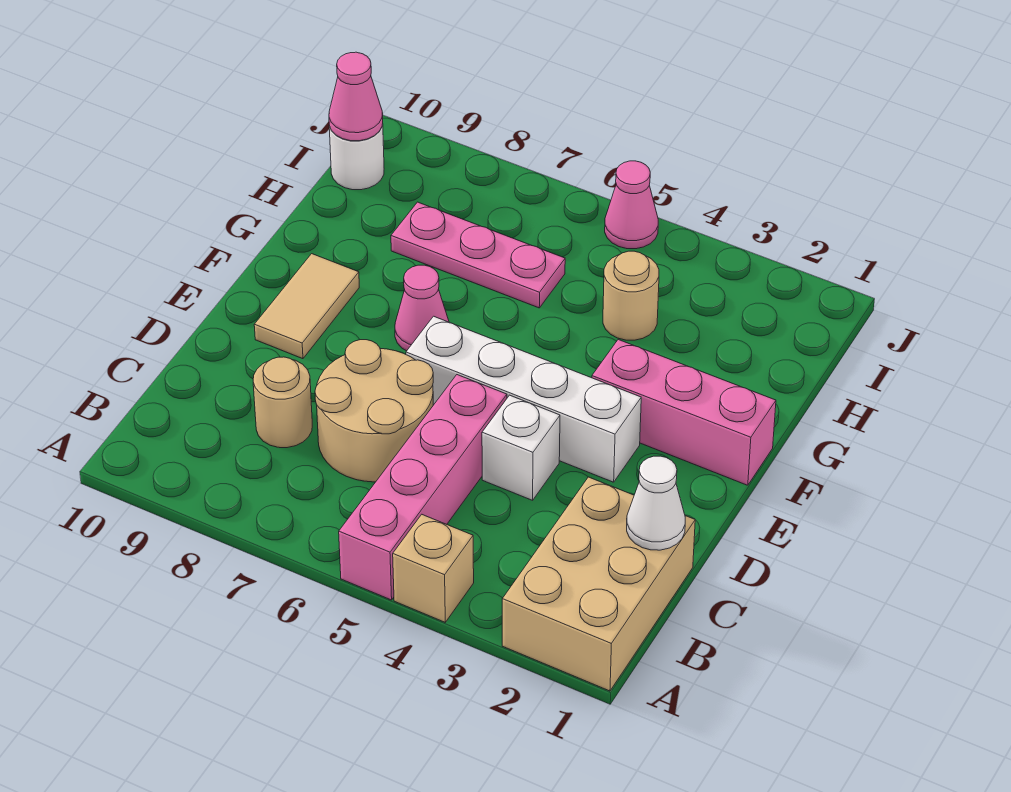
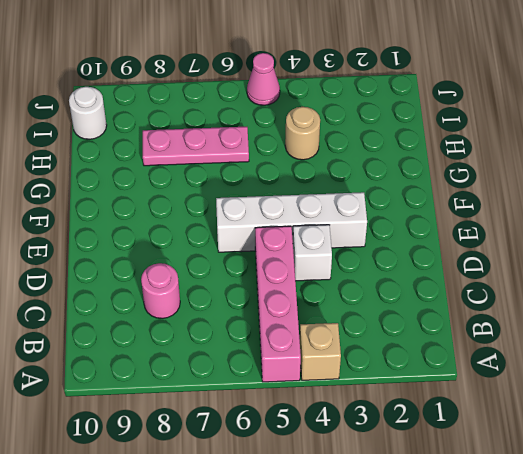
pink 1x1 round brick [141,263,180,319] -> tan 1x1 round brick [253,357,312,448]
none -> tan 2x3 brick [502,477,695,691]
none -> tan 2x2 round brick [315,340,433,482]
none -> tan 1x2 tile [254,254,359,359]

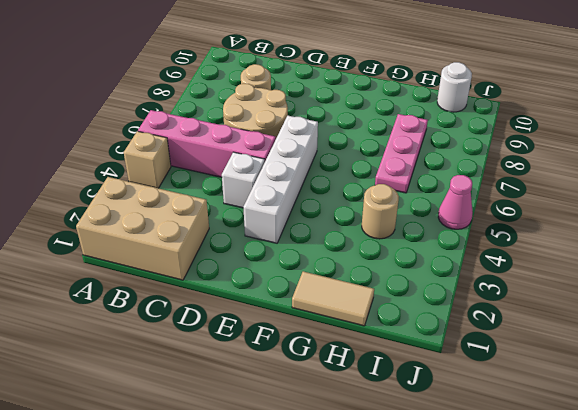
tan 1x2 tile [292,271,374,326] -> tan 1x2 tile moved to [254,254,359,359]
none -> pink 1x3 brick [592,340,776,485]
none -> pink 1x1 cone [395,265,449,351]
none -> white 1x1 cone [627,456,685,550]

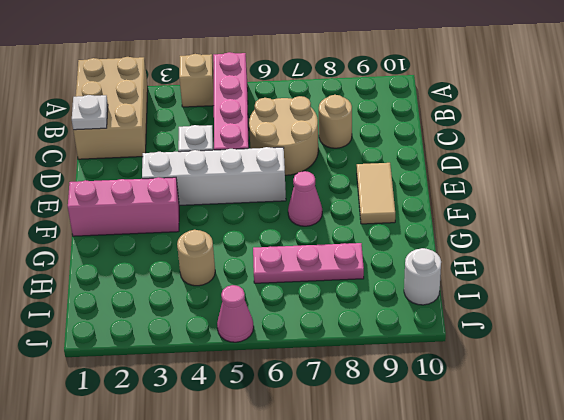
white 1x1 plate [72,95,108,130] -> white 1x1 cone [627,456,685,550]
none -> pink 1x1 cone [329,52,383,141]

